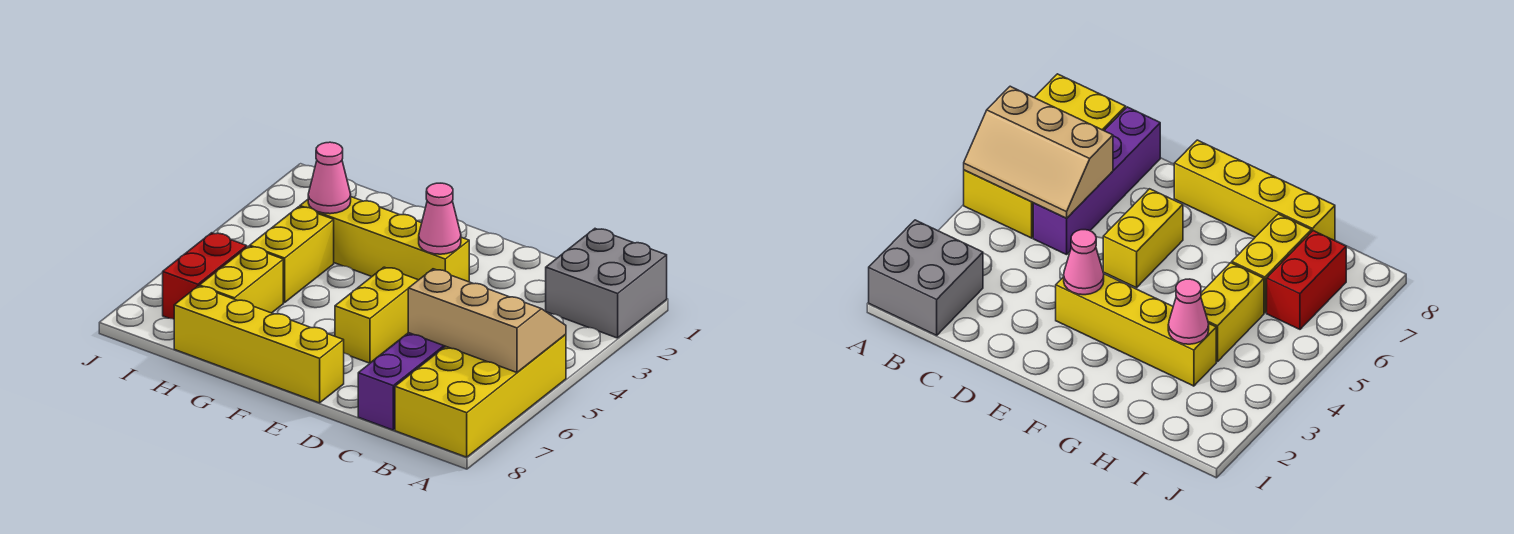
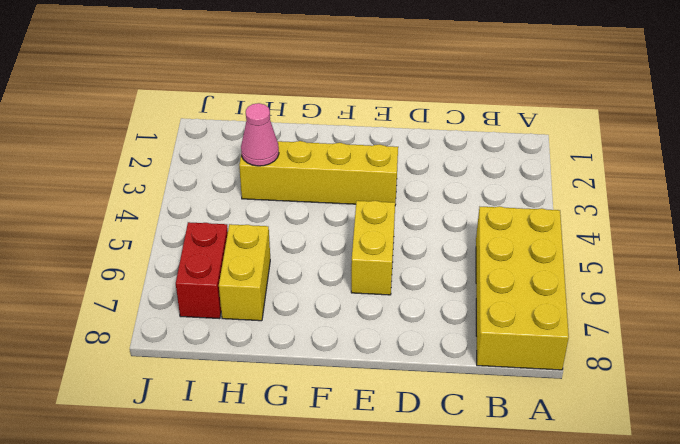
none -> grey 2x2 brick [546,229,667,338]
none -> purple 1x4 brick [358,333,445,430]
none -> yellow 1x4 brick [174,286,344,403]

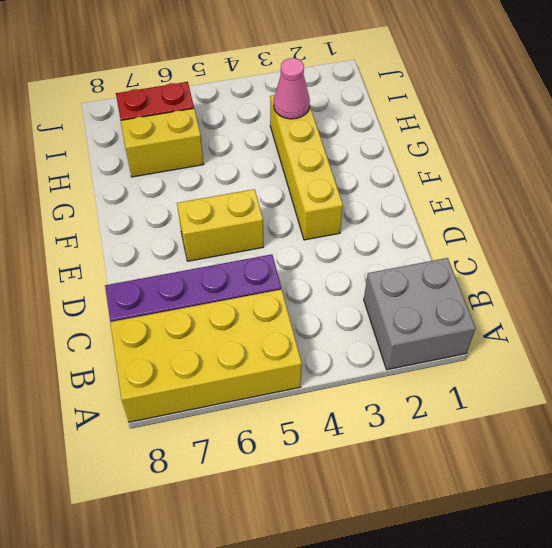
none -> yellow 1x4 brick [174,286,344,403]
none -> yellow 1x2 brick [250,207,334,303]
none -> tan 2x3 slope [408,269,566,372]

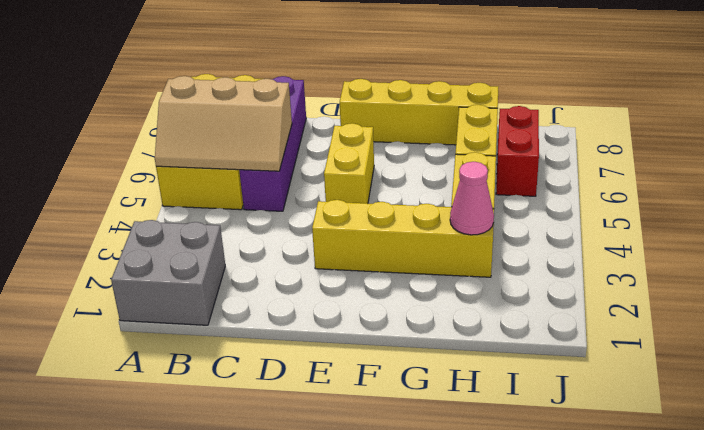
none -> pink 1x1 cone [419,183,461,254]

